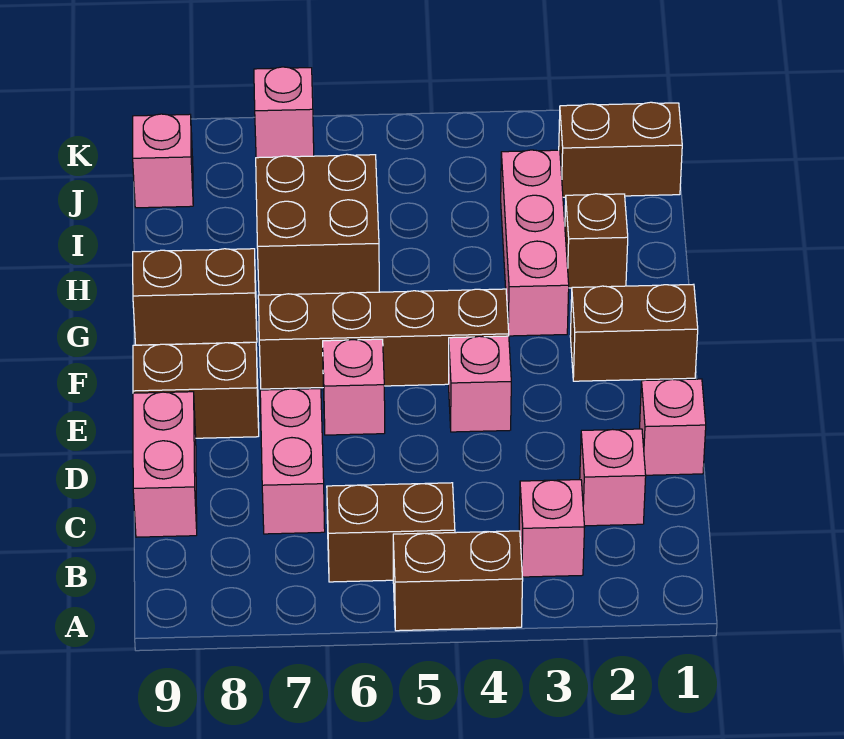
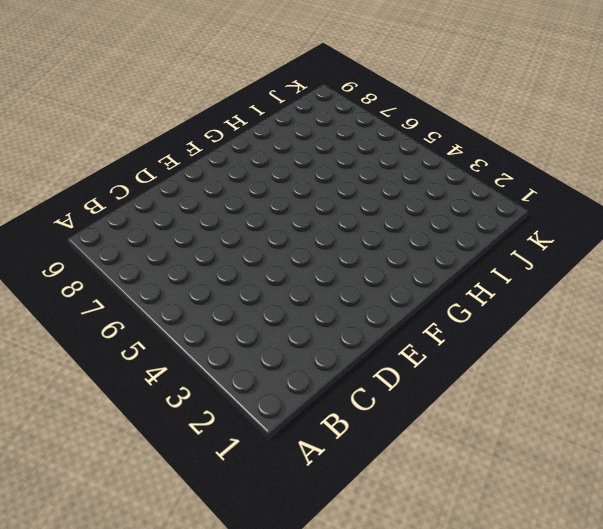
none -> brown 1x2 brick [393,531,523,631]
none -> pink 1x1 brick [519,480,585,577]
none -> brown 1x2 brick [327,483,455,582]

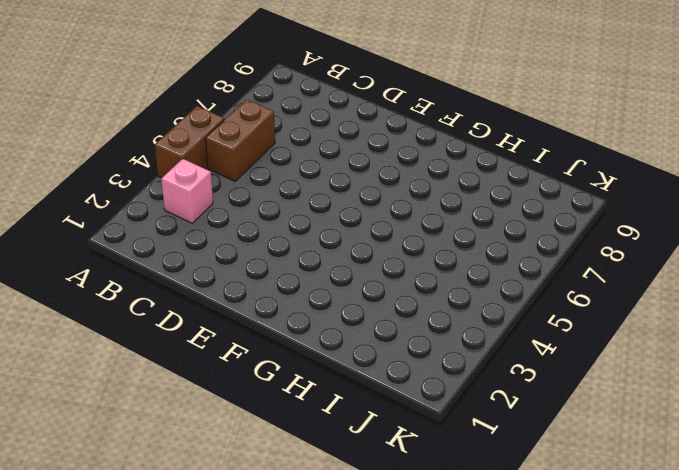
none -> pink 1x1 brick [580,429,646,526]
none -> pink 1x2 brick [260,389,325,534]
none -> pink 1x2 brick [133,392,197,537]

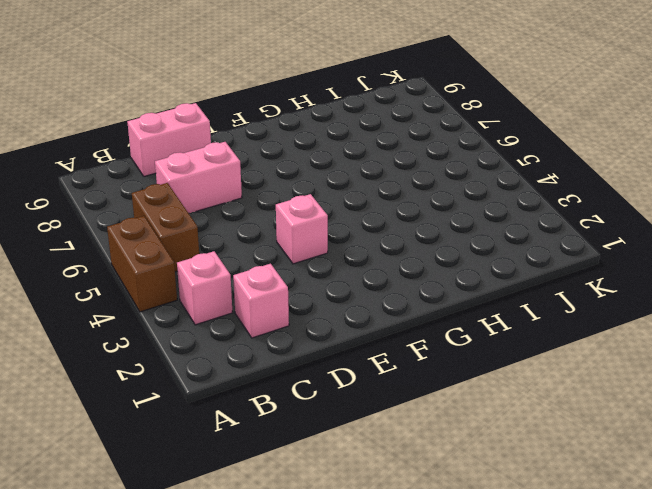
none -> pink 1x1 brick [640,379,706,475]
none -> pink 1x1 brick [323,339,385,435]
none -> brown 1x2 brick [133,342,259,438]

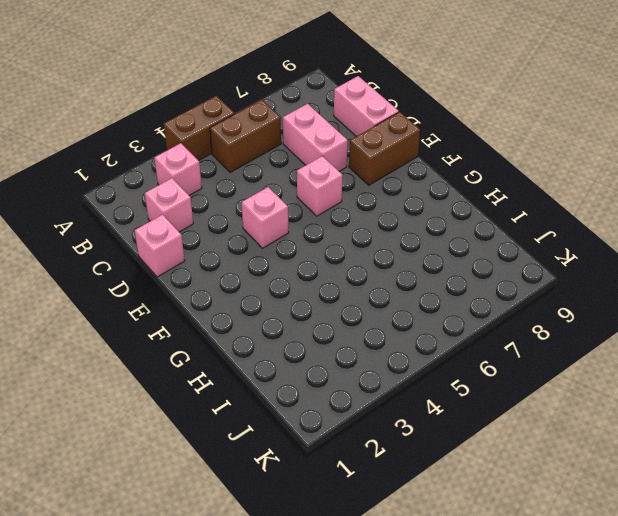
none -> brown 1x2 brick [570,284,698,381]
none -> brown 1x4 brick [258,289,509,389]
none -> pink 1x3 brick [501,150,569,336]

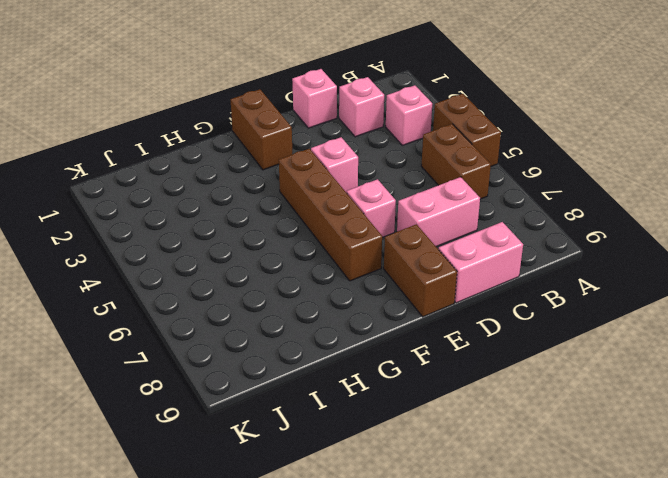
none -> pink 1x3 brick [501,150,569,336]
none -> brown 1x2 brick [133,249,257,345]
none -> brown 1x1 brick [565,194,628,288]

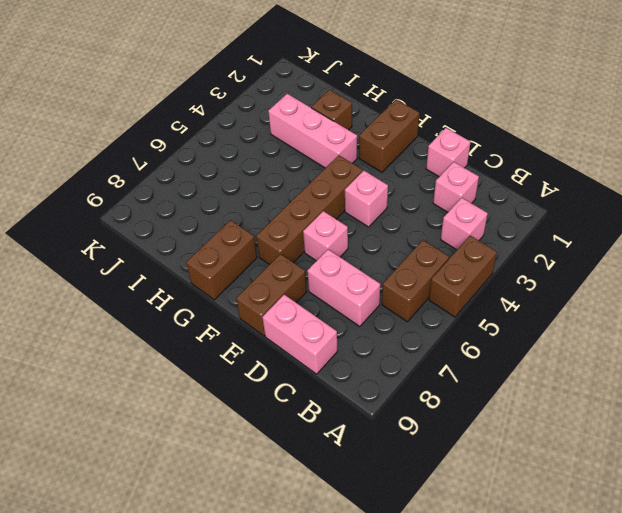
none -> brown 2x2 brick [256,154,379,295]
none -> brown 1x2 brick [559,102,682,197]
none -> pink 1x1 brick [133,114,193,208]

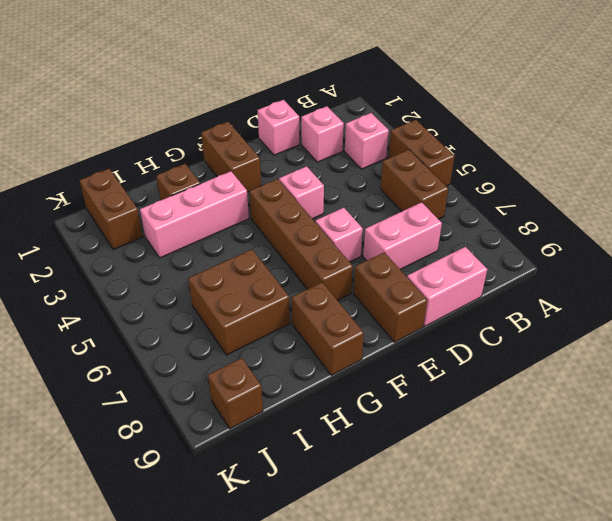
brown 1x1 brick [208,358,263,429] -> pink 1x1 brick [133,114,193,208]
none -> pink 1x1 brick [254,67,314,158]

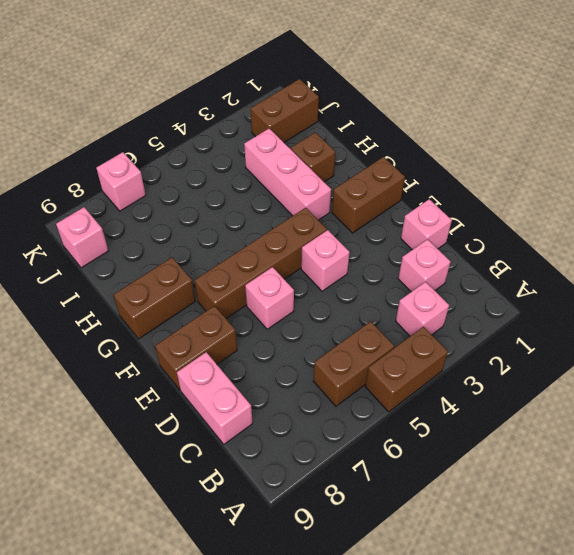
none -> pink 1x2 brick [260,389,325,534]
none -> brown 2x2 brick [256,154,379,295]

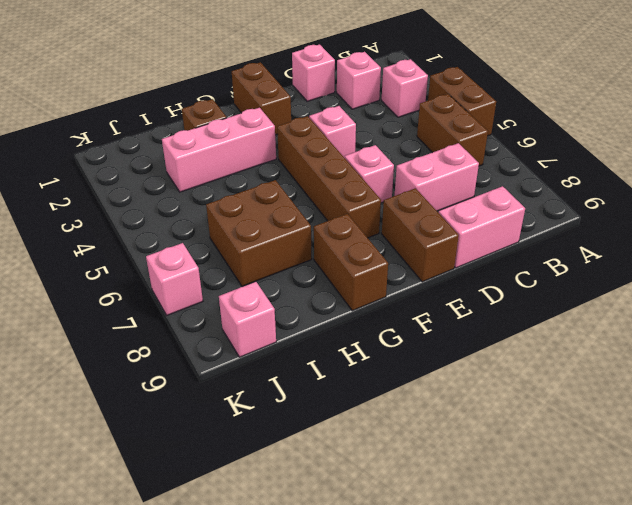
none -> brown 1x2 brick [559,102,682,197]

